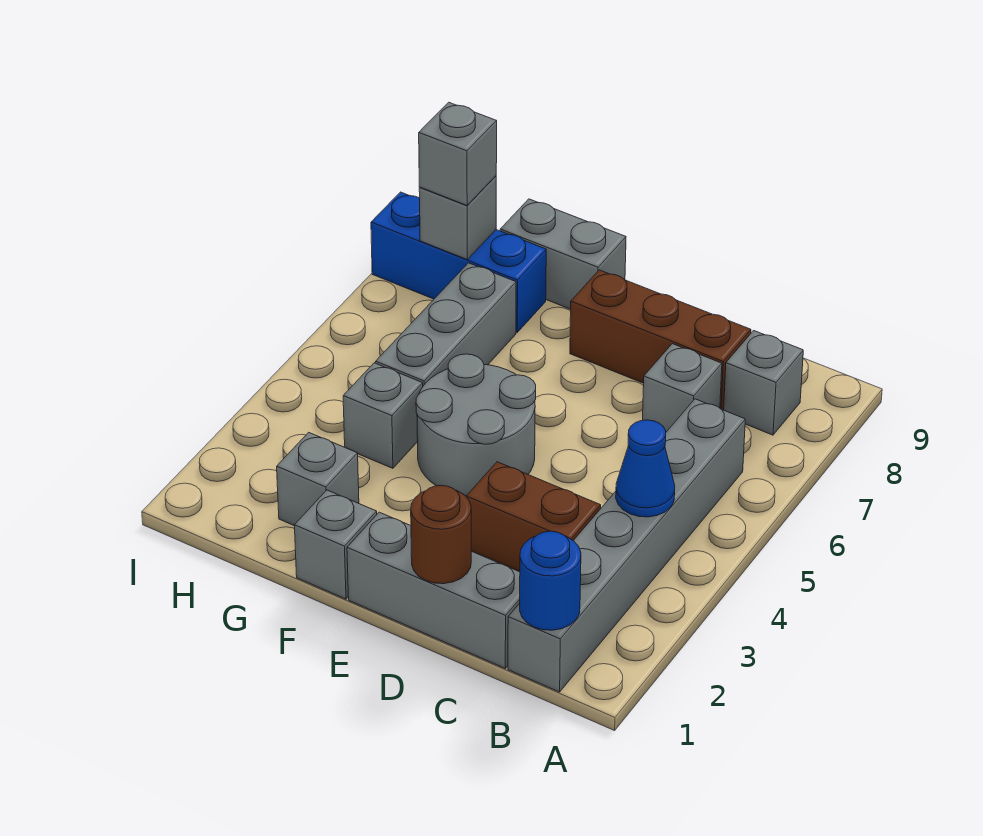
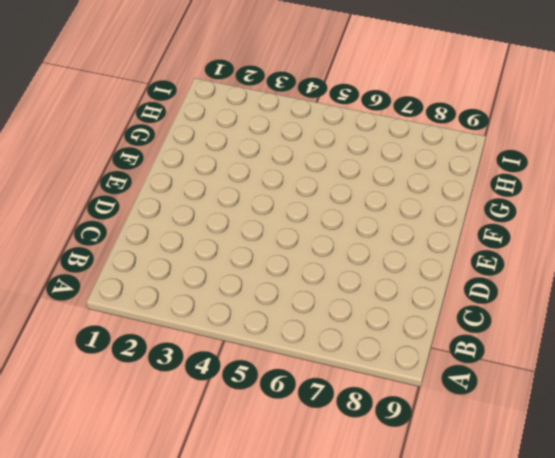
none -> grey 1x6 brick [508,399,745,692]
none -> grey 1x1 brick [724,331,803,435]
none -> grey 1x3 brick [347,512,520,668]

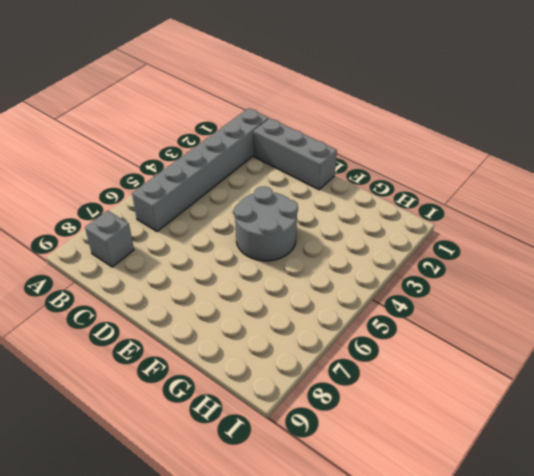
none -> brown 1x2 brick [466,462,601,572]
none -> grey 1x1 brick [643,344,722,432]
none -> brown 1x3 brick [570,270,751,410]

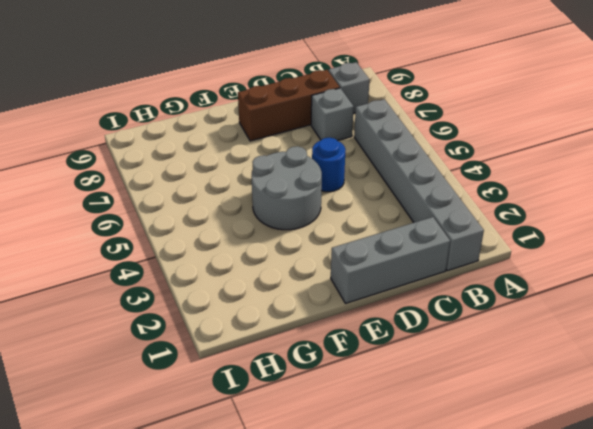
blue 1x1 round brick [312,138,346,192] -> blue 1x1 round brick moved to [520,531,581,630]
none -> brown 1x2 brick [466,462,601,572]
none -> grey 1x1 brick [294,490,377,599]
none -> grey 1x2 brick [500,199,626,309]

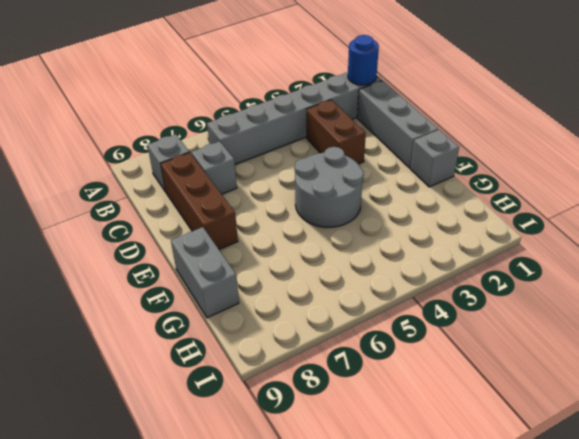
none -> grey 1x1 brick [277,432,359,525]
none -> grey 1x1 brick [343,363,423,468]
none -> grey 1x3 brick [376,263,516,386]

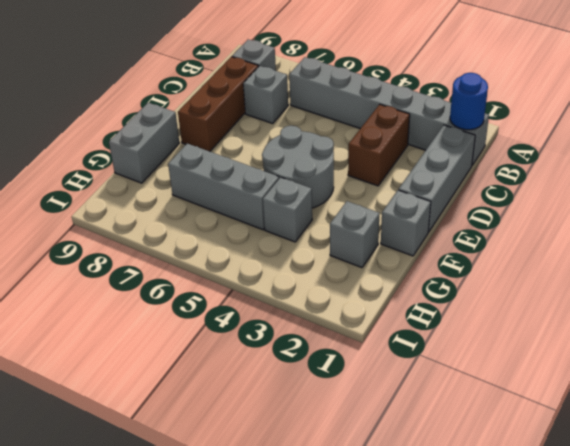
none -> blue 1x3 brick [371,192,546,332]
none -> blue 1x1 cone [616,420,675,517]
none -> brown 1x1 round brick [411,485,471,584]

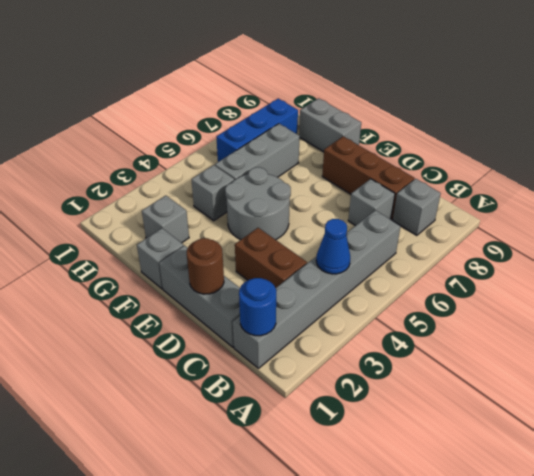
blue 1x3 brick [216,99,298,162] -> blue 1x3 brick turned to [371,192,546,332]
none -> grey 1x1 brick [419,176,496,259]
none -> grey 1x1 brick [419,102,497,205]

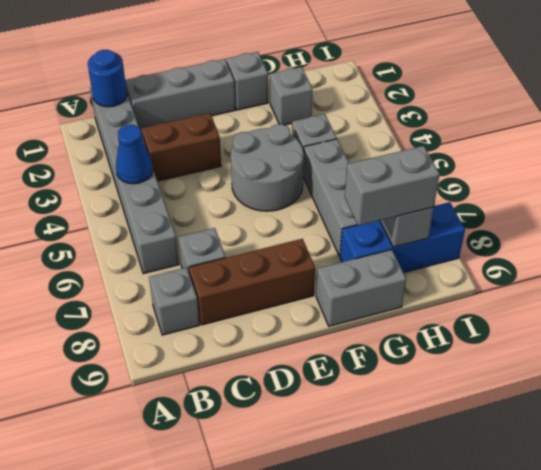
grey 1x2 brick [345,146,440,226] -> grey 1x1 brick [419,102,497,205]
none -> brown 1x1 round brick [411,485,471,584]

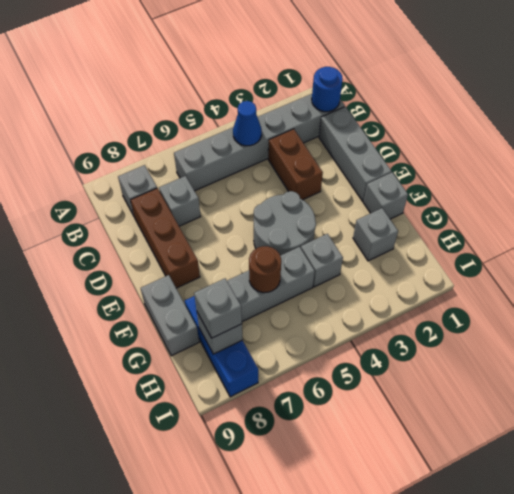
brown 1x1 round brick [249,246,281,293] -> brown 1x1 round brick moved to [411,485,471,584]

